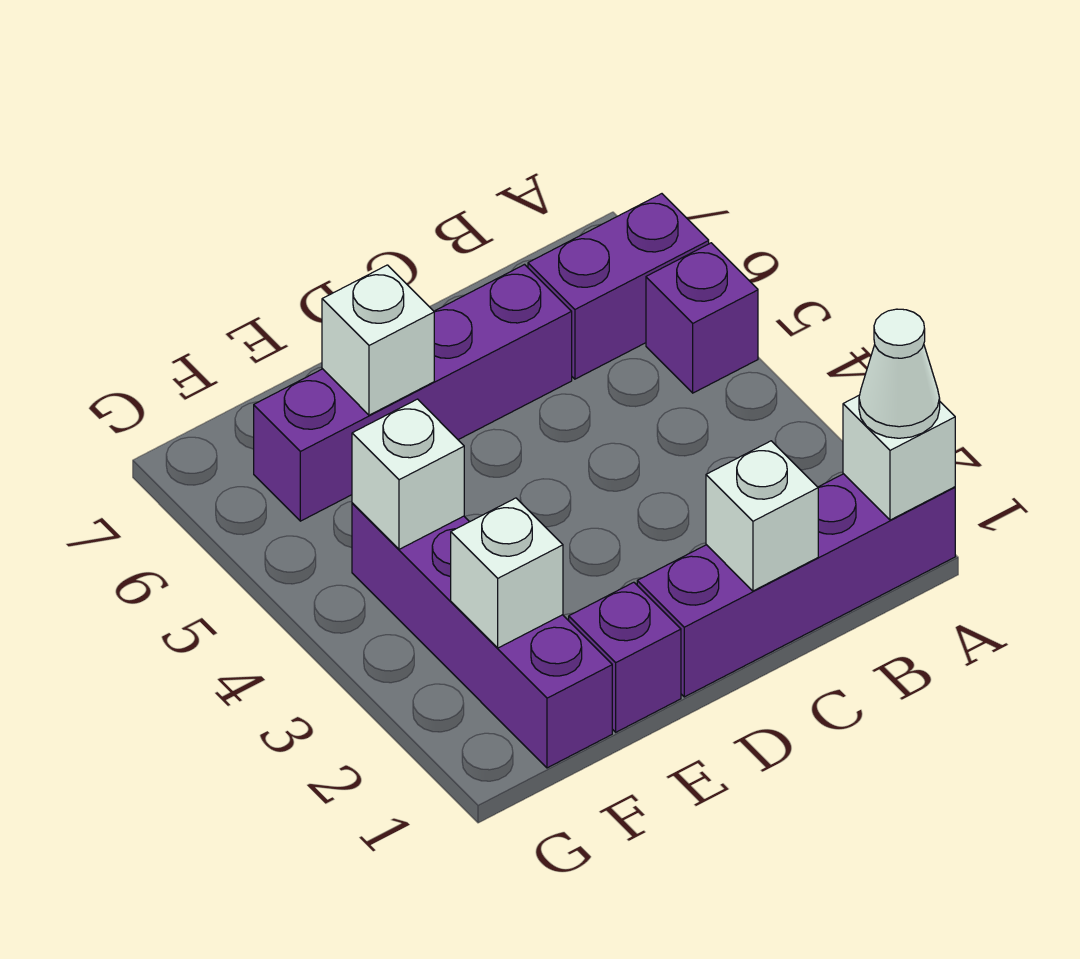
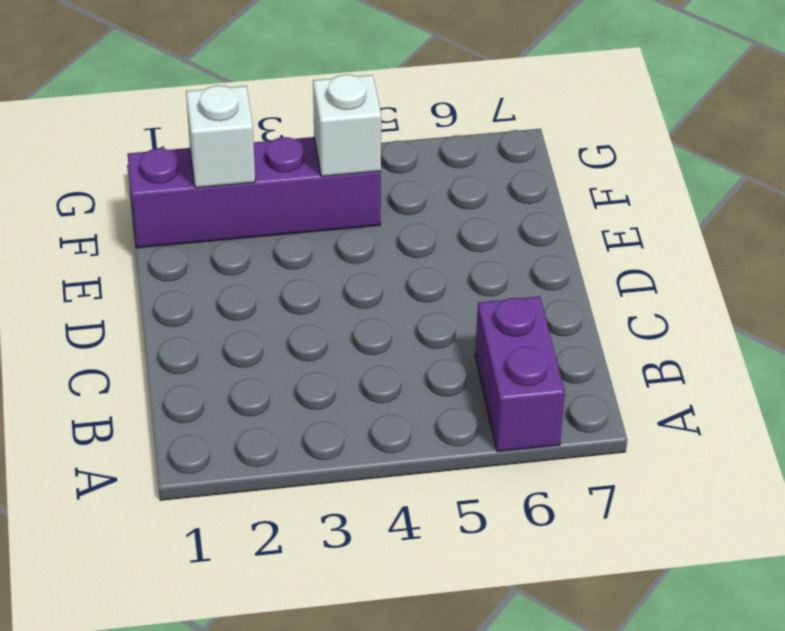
none -> purple 1x4 brick [637,474,955,697]
none -> purple 1x1 brick [646,243,758,393]
none -> purple 1x4 brick [254,265,572,521]

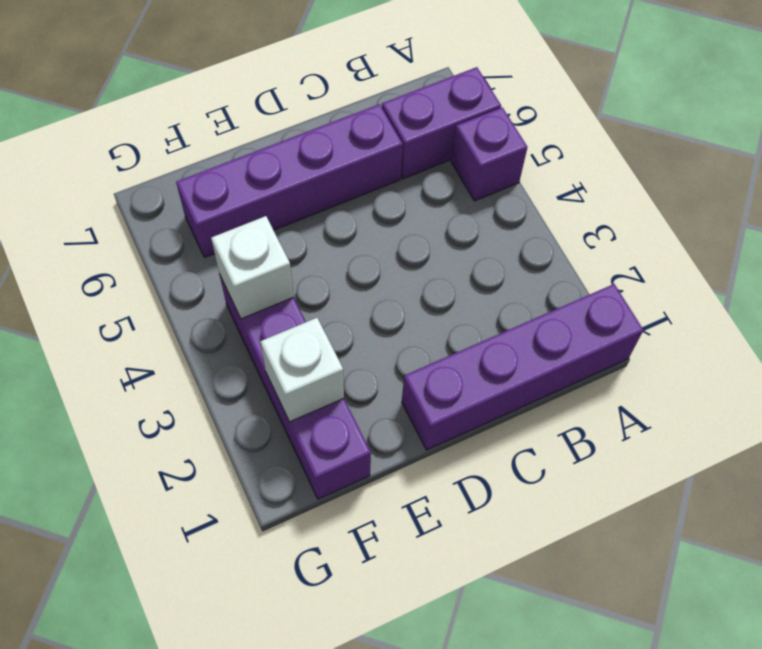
none -> purple 1x1 brick [569,582,681,732]
none -> white 1x1 brick [843,395,955,520]
none -> white 1x1 brick [706,441,818,591]

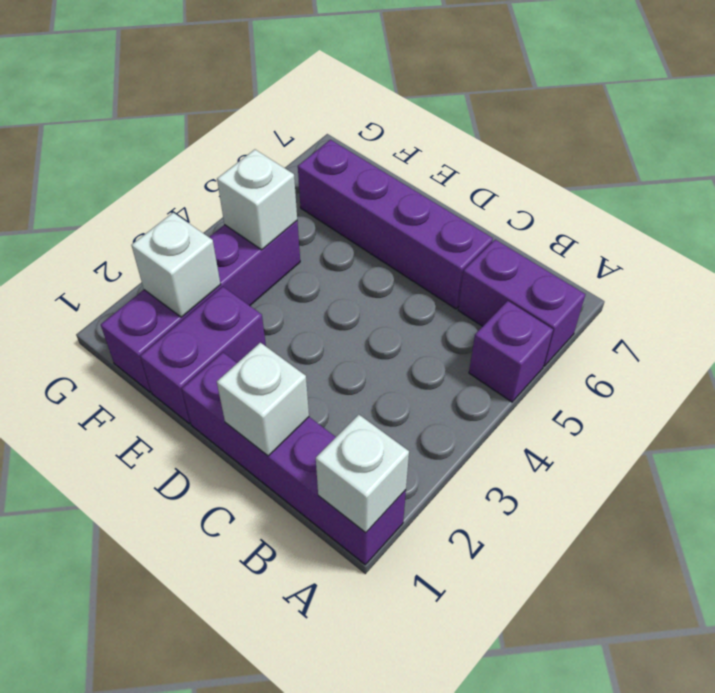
purple 1x2 brick [140,287,266,424] -> purple 1x1 brick [569,582,681,732]
none -> white 1x1 brick [322,265,434,415]
none -> white 1x1 cone [859,309,940,438]

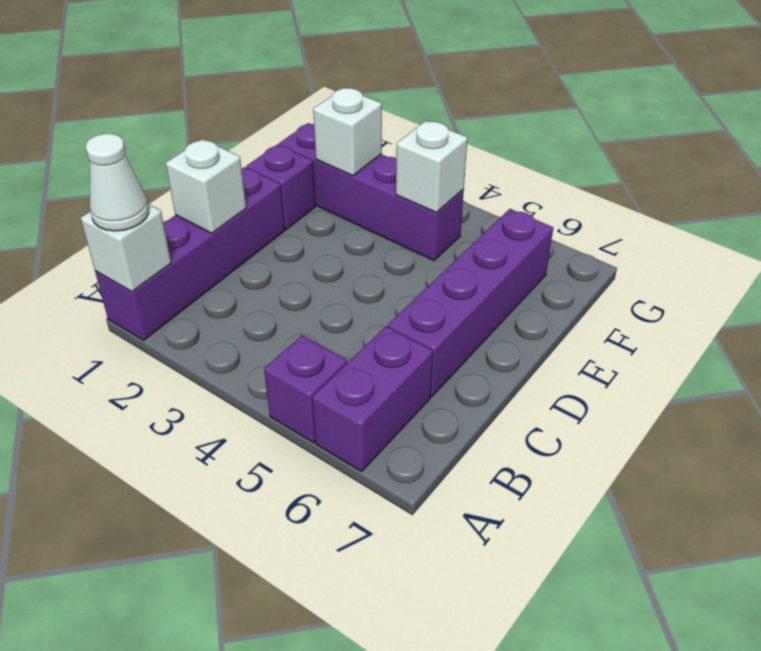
none -> white 1x1 brick [322,265,434,415]

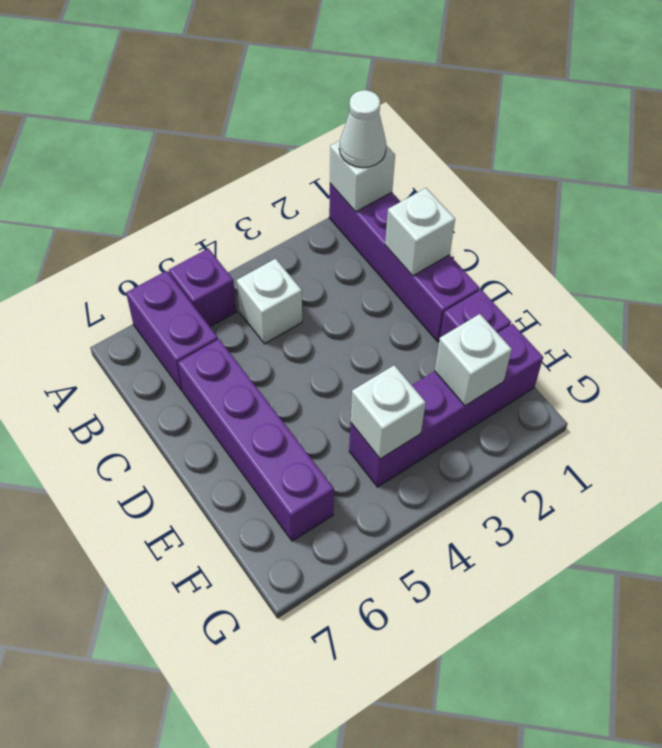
white 1x1 brick [237,259,302,344] -> white 1x1 brick moved to [322,265,434,415]

